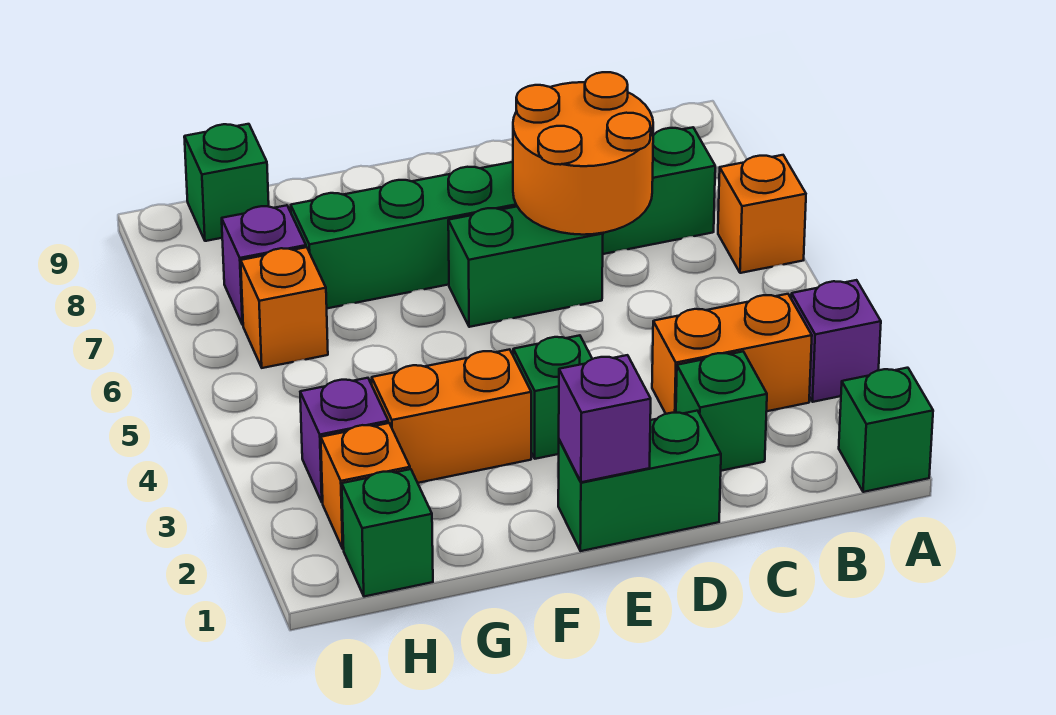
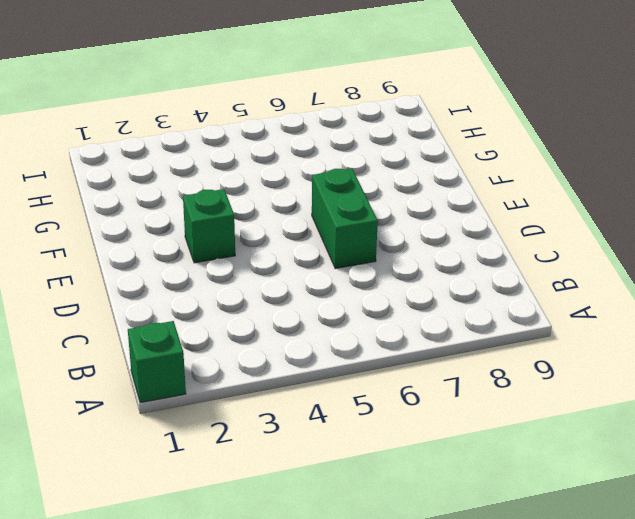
none -> purple 1x1 brick [791,280,881,402]
none -> orange 1x1 brick [718,155,806,273]
none -> orange 1x2 brick [652,294,812,414]

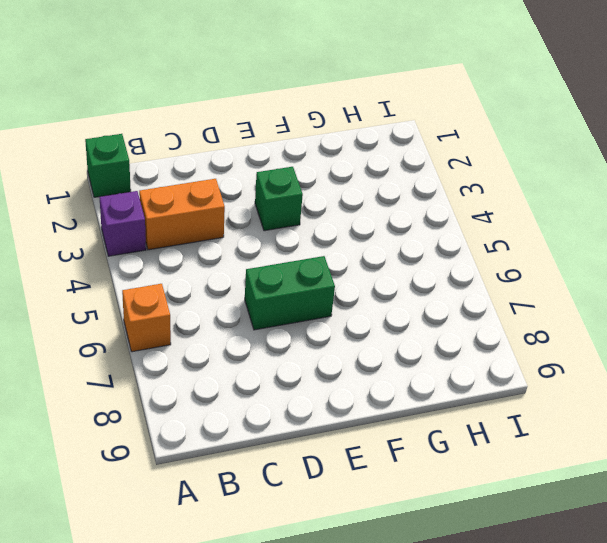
none -> green 1x6 brick [291,127,715,308]
none -> green 1x1 brick [676,352,767,471]
none -> green 1x2 brick [558,411,721,551]

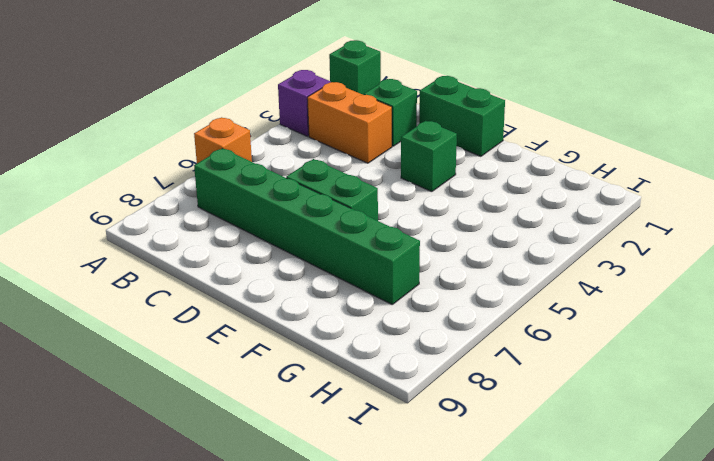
none -> orange 1x2 brick [372,349,531,483]
none -> green 1x1 brick [342,469,433,597]
none -> orange 1x1 brick [321,423,410,549]

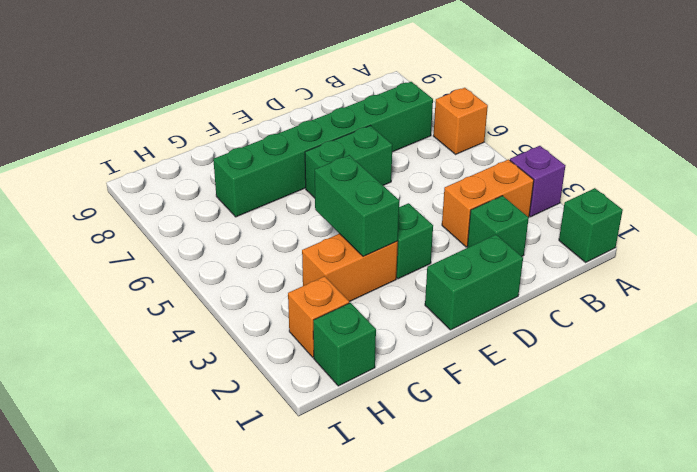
green 1x2 brick [315,155,399,257] -> none
none -> purple 1x1 brick [300,378,388,502]
none -> orange 1x1 brick [241,247,328,368]
none -> purple 1x1 brick [222,205,306,325]

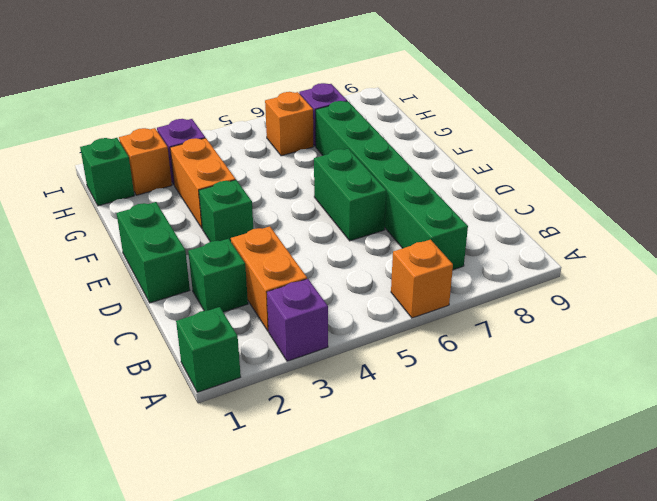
none -> green 1x1 brick [184,124,269,241]
none -> orange 2x2 round brick [513,72,653,235]
none -> purple 1x1 brick [559,355,651,482]

